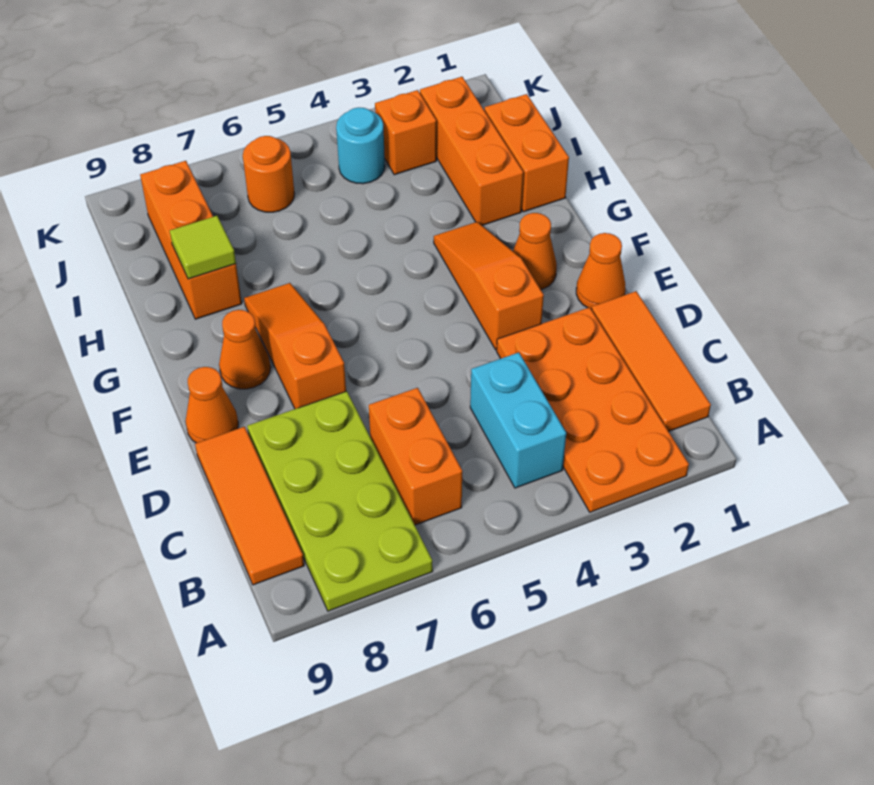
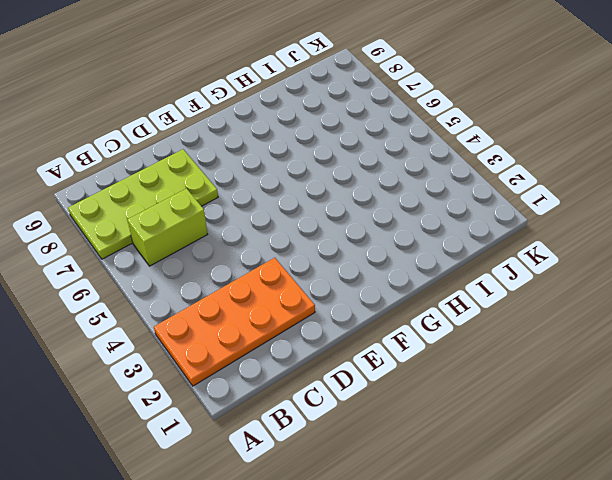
lime 1x2 brick [127,188,208,266] -> orange 1x2 brick [369,388,462,525]
none -> orange 1x3 tile [592,291,711,431]
none -> cyan 1x2 brick [470,352,566,488]
none -> orange 1x3 tile [195,427,304,585]

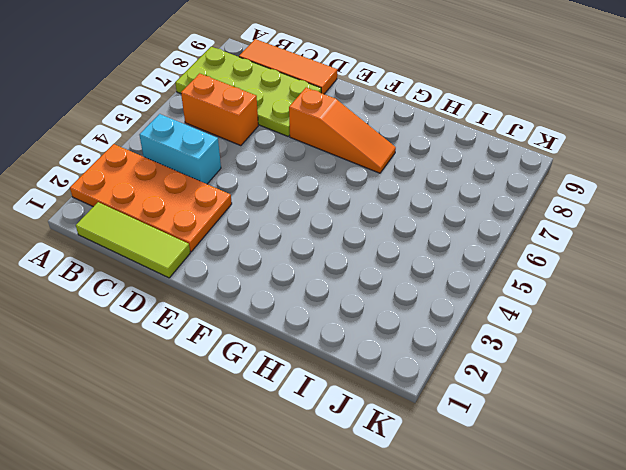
lime 1x3 tile [76,202,190,278] -> orange 1x3 tile [592,291,711,431]
none -> orange 1x1 cone [576,233,625,309]
none -> orange 1x3 slope [434,222,544,350]
none -> orange 1x1 cone [186,367,238,443]

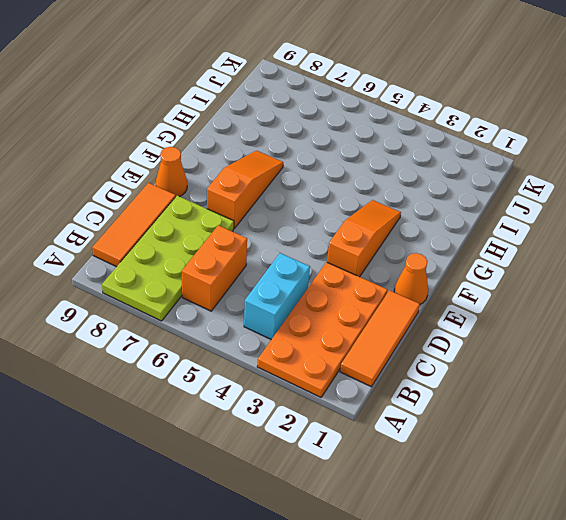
none -> orange 1x1 cone [513,213,557,290]
none -> orange 1x1 cone [219,310,271,389]
none -> orange 1x2 brick [484,94,569,212]

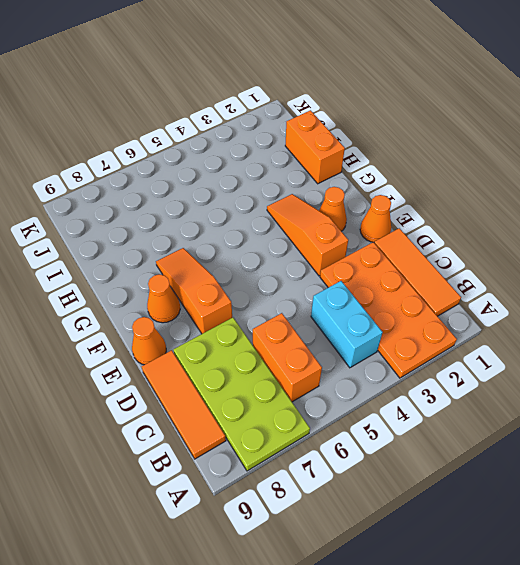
none -> orange 1x3 brick [420,77,523,225]
none -> orange 1x3 brick [140,161,242,319]
none -> orange 1x1 brick [375,90,436,175]

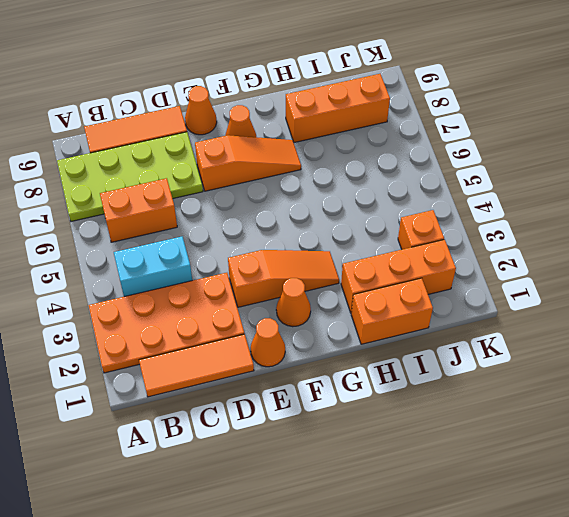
none -> cyan 1x1 round brick [336,107,385,184]
none -> orange 1x1 round brick [243,136,294,212]
none -> lime 1x1 tile [170,216,236,279]

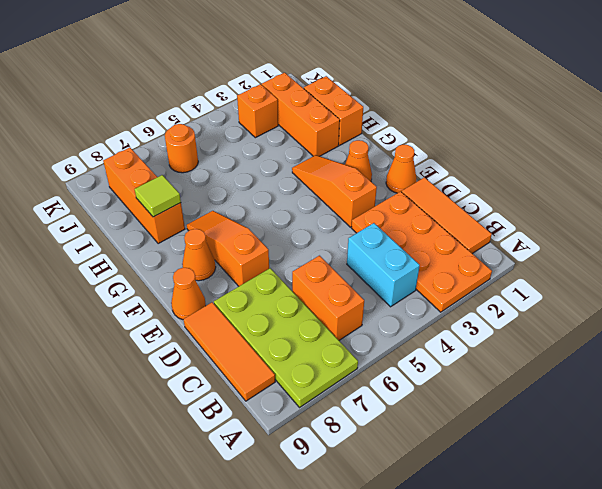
none -> cyan 1x1 round brick [336,107,385,184]

